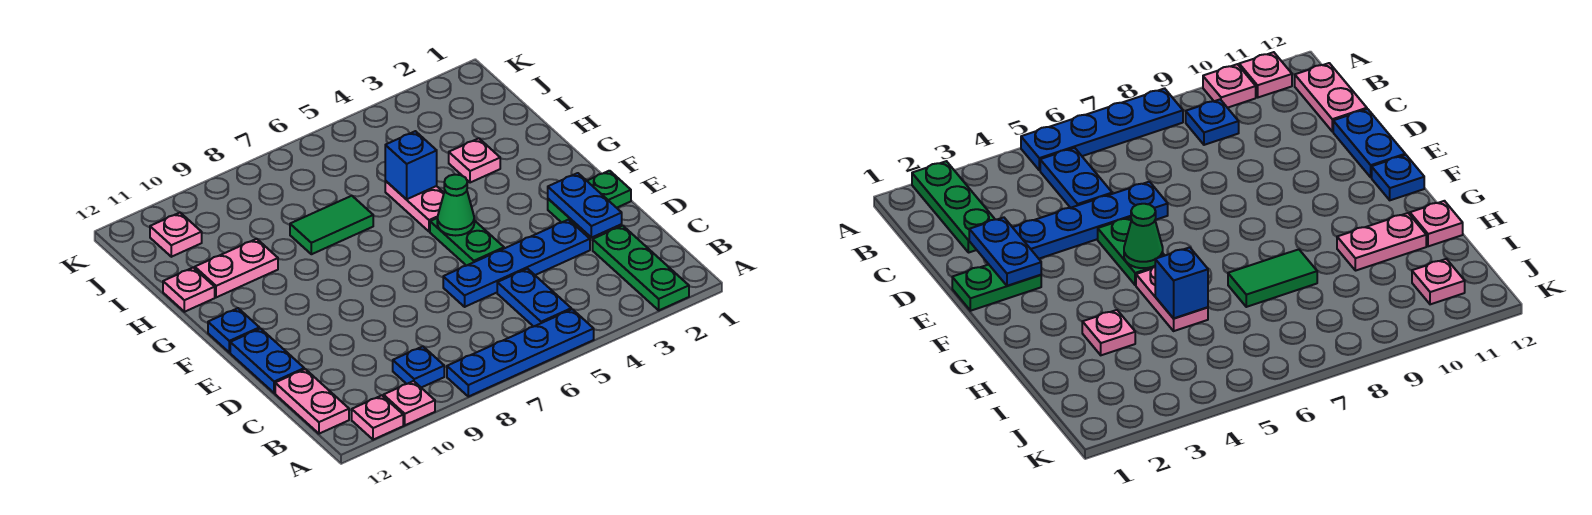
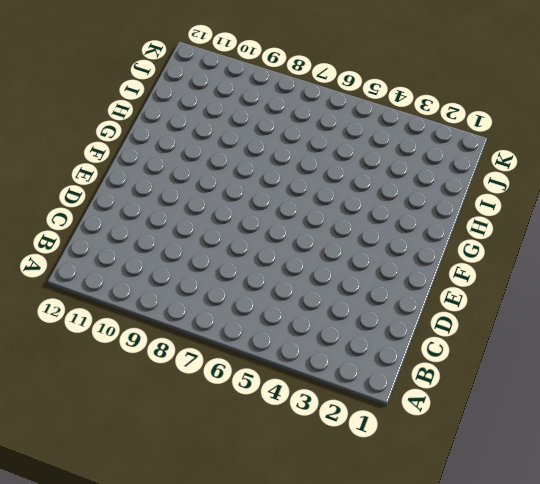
none -> green 1x3 plate [593,226,689,310]
none -> blue 1x4 plate [447,309,594,397]
none -> pink 1x1 plate [383,381,435,425]

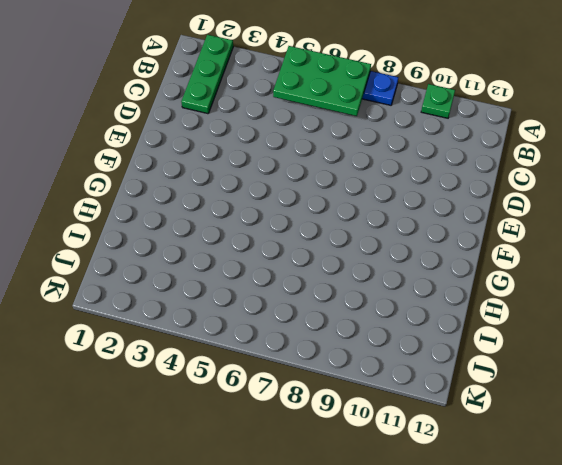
green 2x3 plate [273,46,371,116] -> none
green 1x1 plate [421,84,455,118] -> pink 1x1 plate [383,381,435,425]
none -> pink 1x1 plate [352,395,403,440]
none -> blue 1x2 plate [497,269,571,327]
none -> blue 1x1 plate [393,346,444,388]

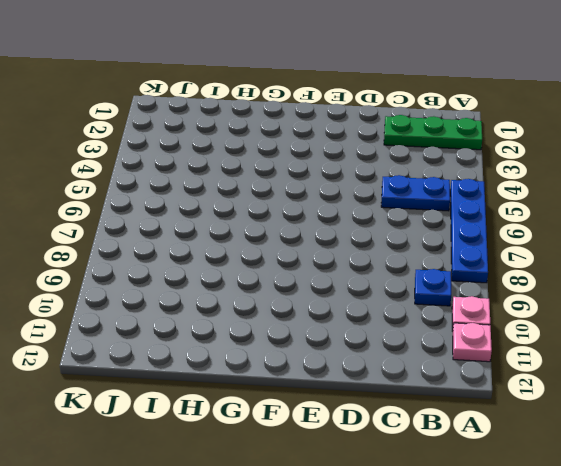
none -> pink 1x2 plate [275,369,349,434]
none -> blue 1x4 plate [443,220,590,307]
none -> blue 1x2 plate [230,328,304,393]

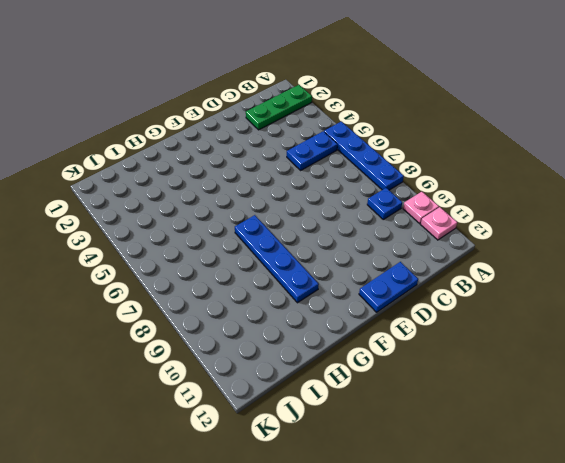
blue 1x4 plate [235,215,319,303] -> blue 1x4 plate moved to [443,220,590,307]
none -> pink 1x2 plate [275,369,349,434]
none -> green 1x2 plate [548,171,631,226]
none -> green 1x2 plate [430,218,504,266]

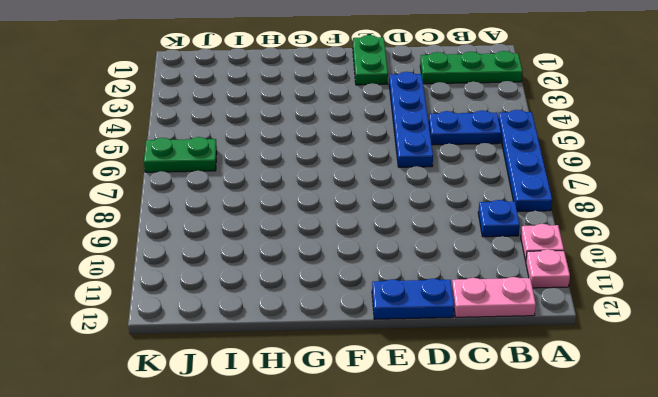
green 1x2 plate [144,137,217,172] -> green 1x2 plate moved to [430,218,504,266]
none -> blue 1x1 plate [208,308,259,352]
none -> pink 1x2 plate [385,181,444,232]
none -> pink 1x1 plate [449,138,500,183]

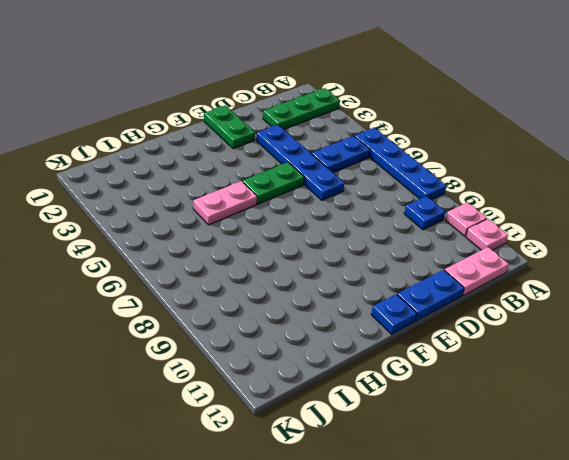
none -> pink 1x1 plate [449,138,500,183]
none -> green 1x2 tile [290,196,373,254]
none -> pink 1x2 plate [195,239,278,297]

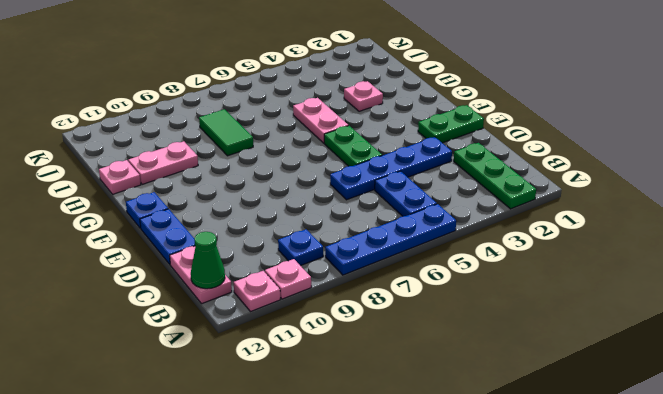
green 1x1 cone [191,232,225,289] -> green 1x1 cone moved to [437,174,474,236]
green 1x2 tile [199,109,253,156] -> green 1x2 tile turned to [290,196,373,254]
none -> pink 1x1 plate [150,213,202,257]
none -> blue 1x2 plate [548,173,622,238]
none -> blue 1x1 brick [385,131,437,199]

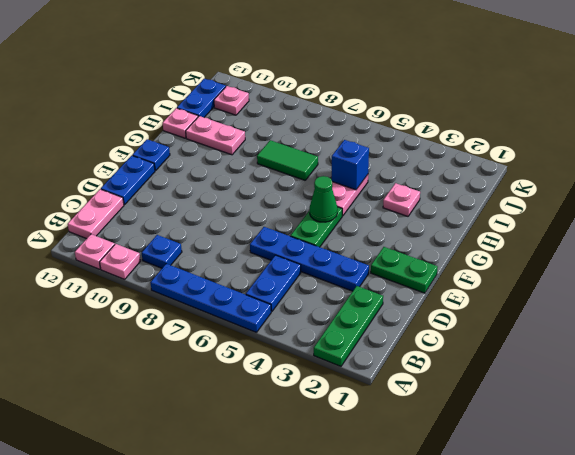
blue 1x2 plate [177,79,226,117] -> blue 1x2 plate moved to [548,173,622,238]

